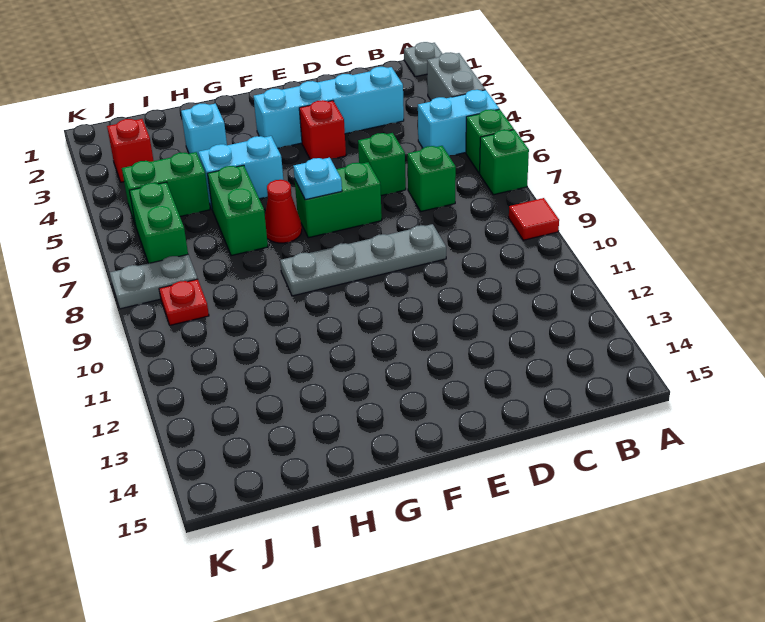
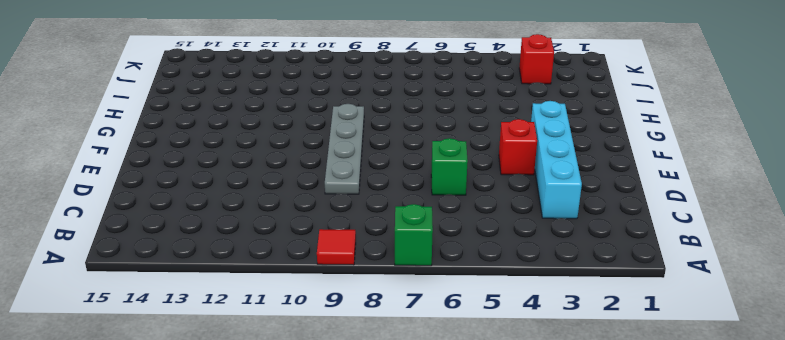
none -> grey 1x1 plate [404,42,442,77]
none -> grey 1x2 brick [427,52,485,100]
none -> cyan 1x2 brick [418,90,499,155]

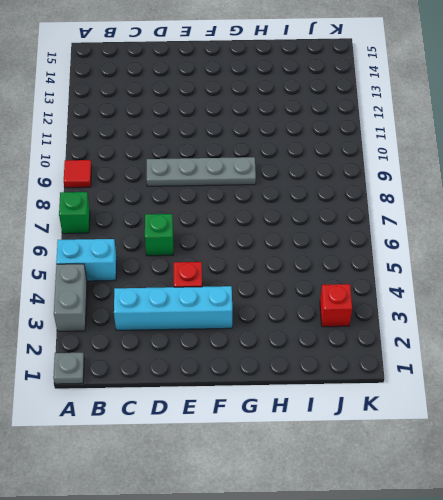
none -> green 1x1 brick [466,109,514,173]
none -> green 1x1 brick [407,146,456,211]
none -> green 1x2 brick [295,162,382,238]

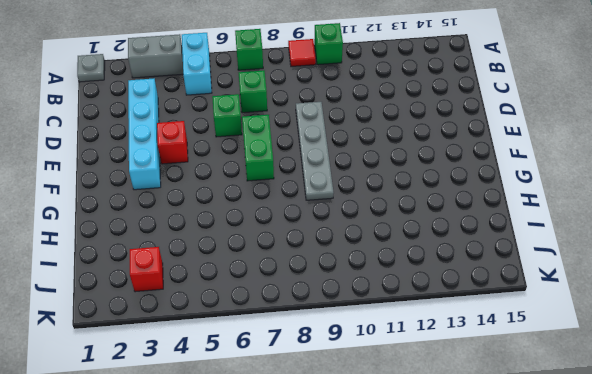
green 1x1 brick [314,23,343,65] -> green 1x1 brick moved to [466,109,514,173]
none -> cyan 1x2 brick [198,136,283,208]
none -> red 1x1 cone [265,180,302,243]
none -> cyan 1x1 brick [181,104,227,157]

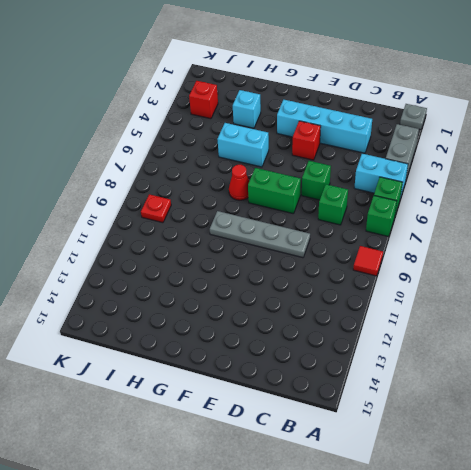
none -> green 1x2 brick [207,165,268,256]
none -> green 1x2 brick [122,152,210,223]
none -> green 1x2 brick [129,182,188,263]

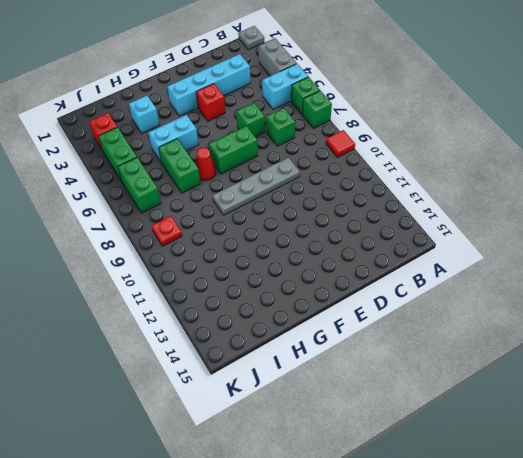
green 1x2 brick [99,127,137,180] -> green 1x2 brick turned to [122,152,210,223]
none -> grey 1x2 plate [110,254,197,309]
none -> cyan 1x1 plate [293,158,342,200]

